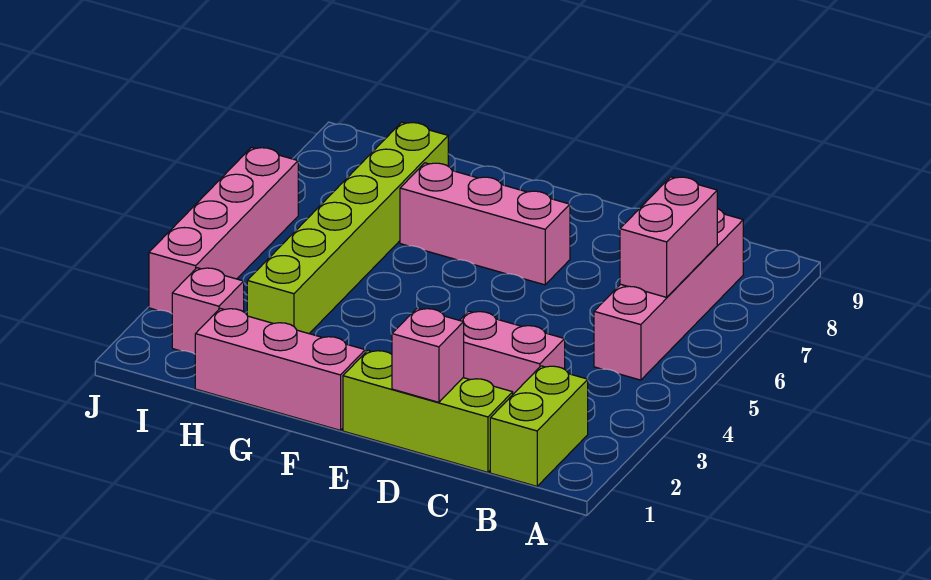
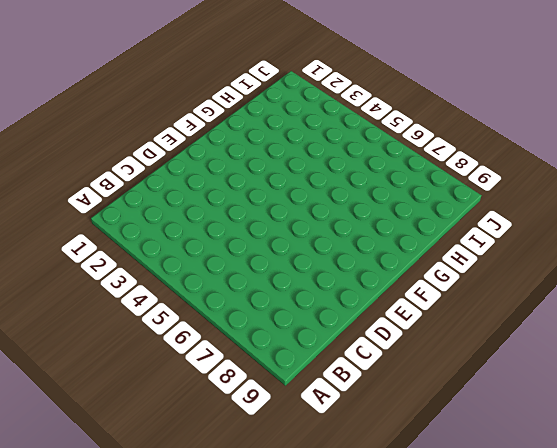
none -> lime 1x2 brick [490,366,588,486]
none -> pink 1x4 brick [594,208,743,380]

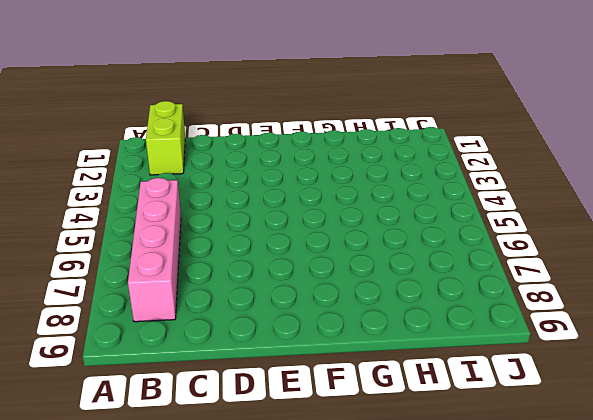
none -> lime 1x3 brick [343,350,513,472]
none -> pink 1x2 brick [460,311,565,394]

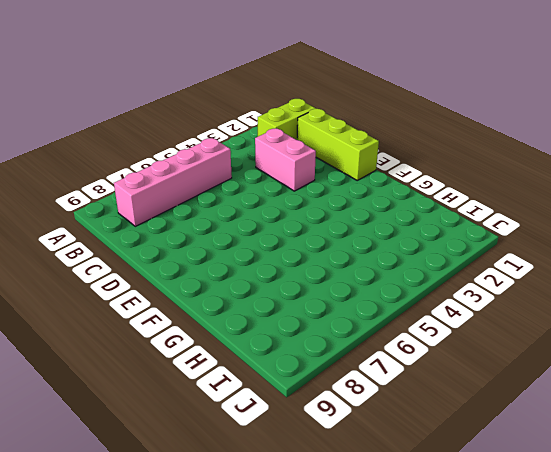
none -> pink 1x3 brick [400,163,570,285]
none -> pink 1x3 brick [195,308,365,430]

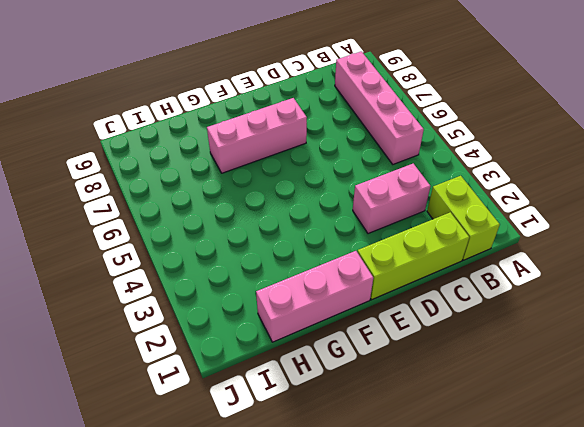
none -> lime 1x6 brick [247,122,448,334]
none -> pink 1x1 brick [172,268,244,354]

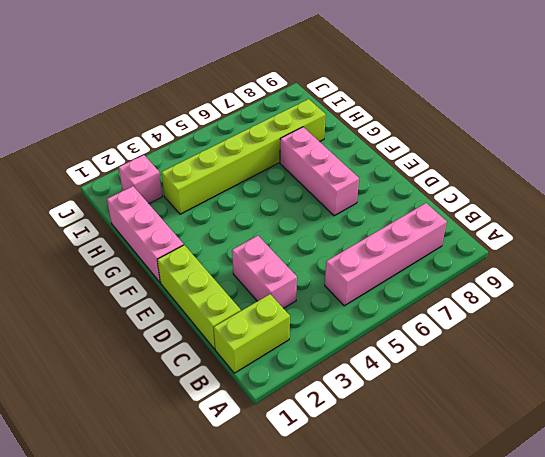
none -> pink 1x4 brick [149,147,298,314]
none -> pink 1x2 brick [620,177,717,297]

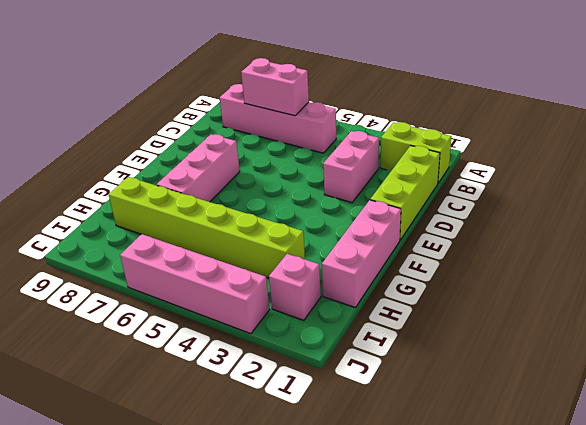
none -> pink 1x1 brick [392,308,464,402]

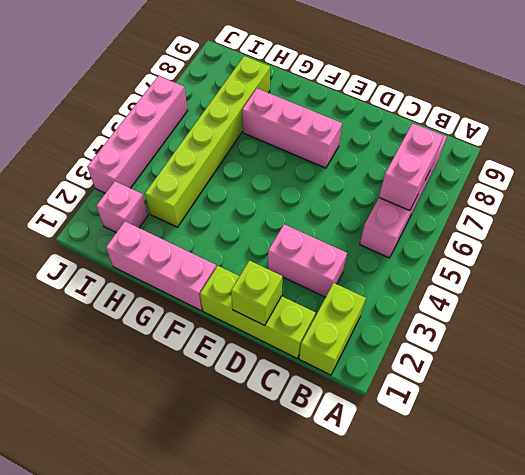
lime 1x1 brick [231,261,283,326] -> pink 1x1 brick [392,308,464,402]

